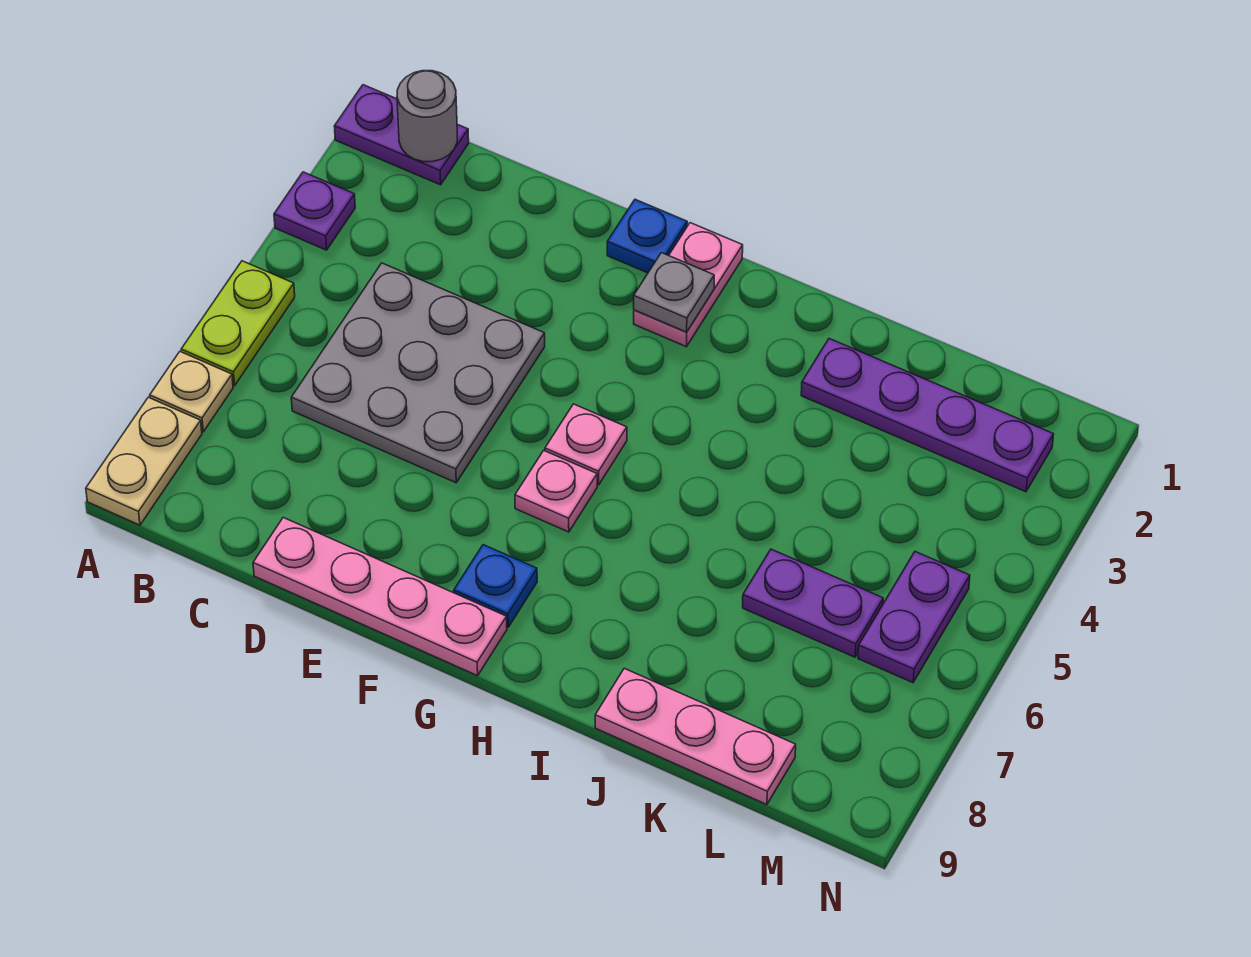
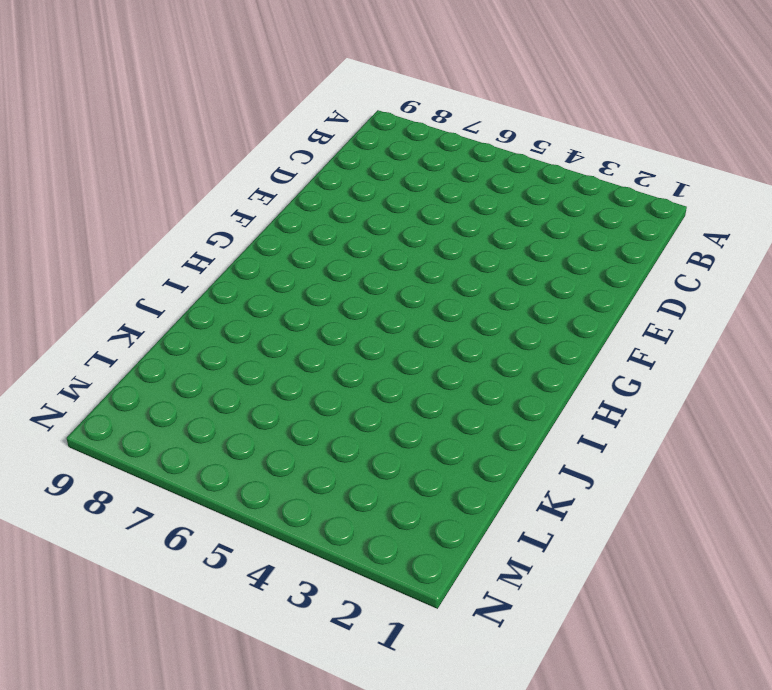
none -> purple 1x2 plate [334,85,469,185]
none -> purple 1x1 plate [274,172,355,250]
none -> lime 1x2 plate [181,261,295,386]

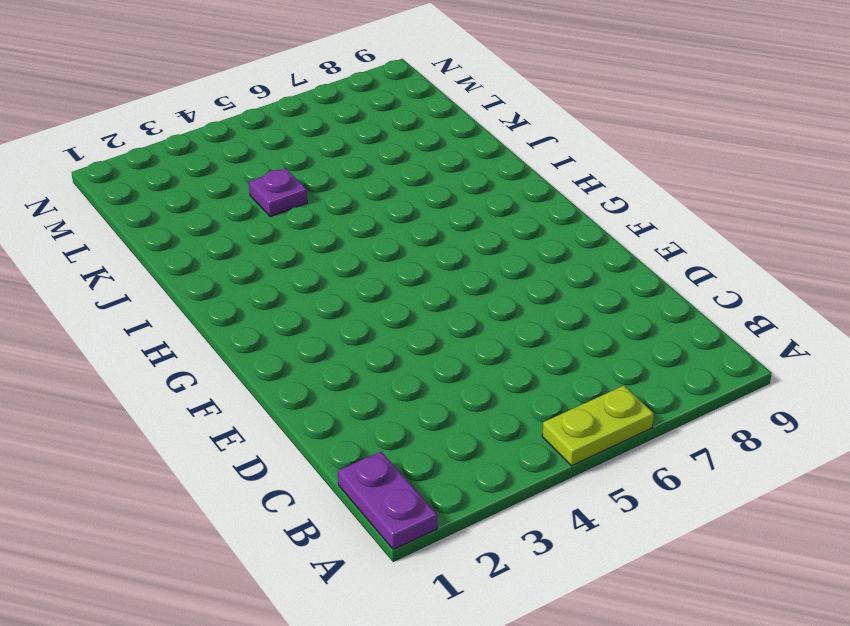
purple 1x1 plate [249,168,307,217] -> purple 1x1 plate moved to [274,172,355,250]
none -> tan 1x1 plate [150,352,233,432]
none -> tan 1x2 plate [86,397,202,525]
none -> grey 3x3 plate [291,263,545,483]

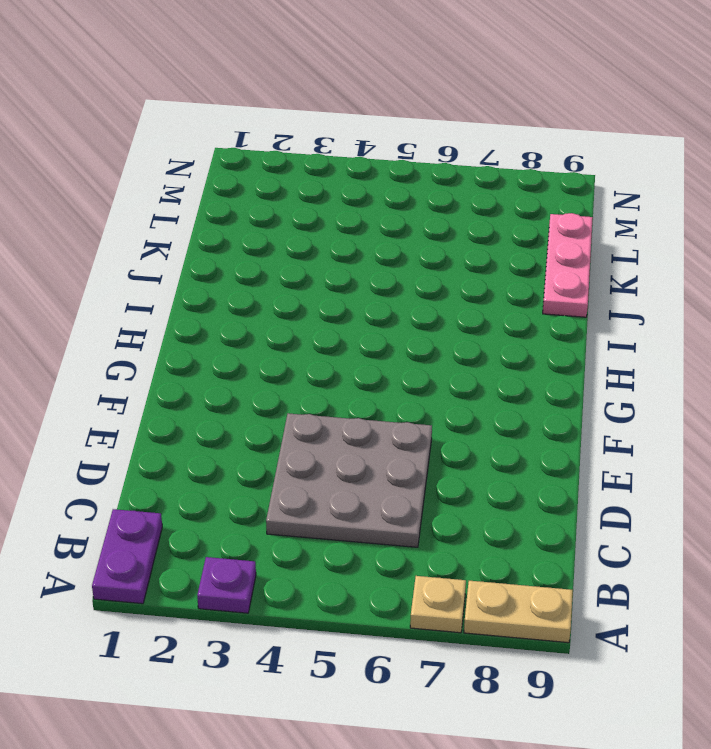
none -> lime 1x2 plate [181,261,295,386]
none -> pink 1x4 plate [253,518,507,676]
none -> blue 1x1 plate [607,199,687,273]

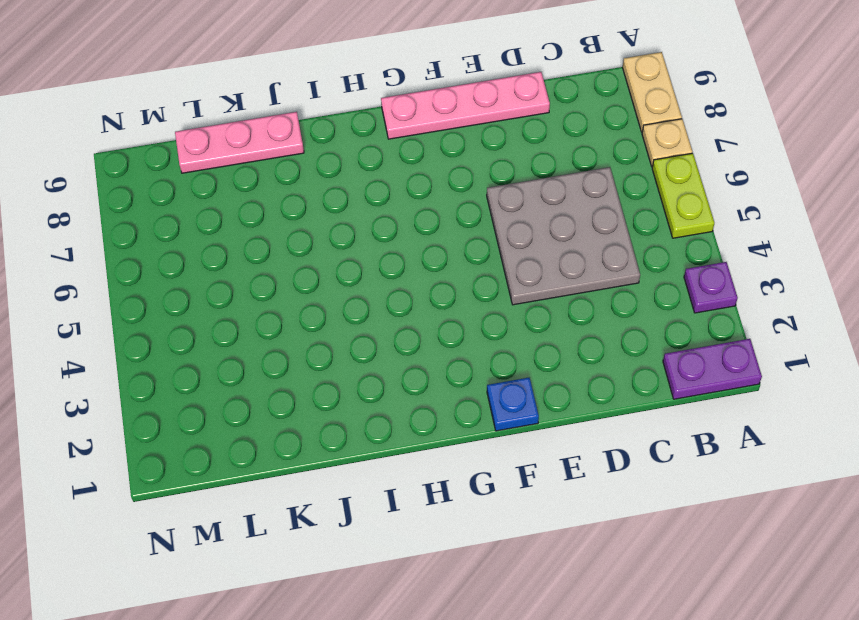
none -> pink 1x2 plate [634,223,743,347]
none -> pink 1x1 plate [545,404,627,485]
none -> pink 1x1 plate [515,450,597,532]

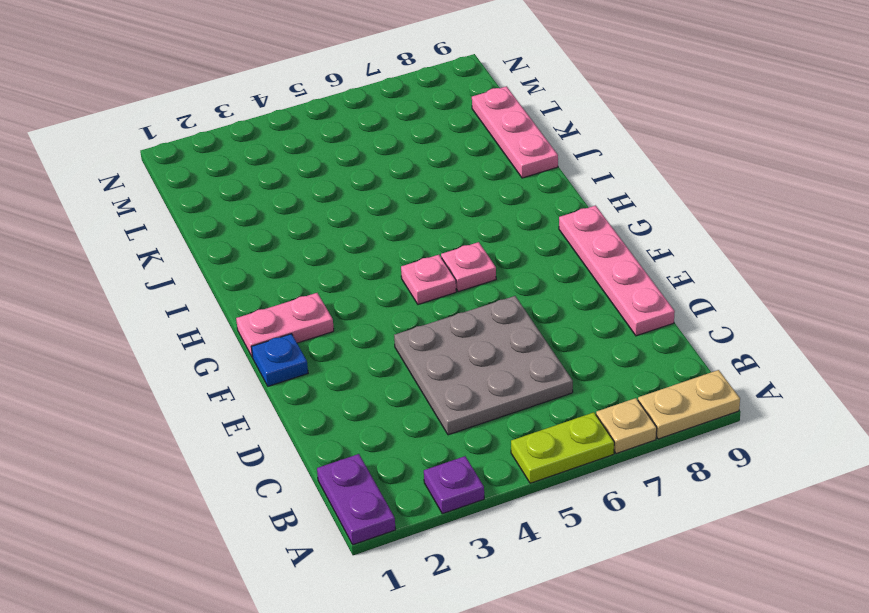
none -> blue 1x1 plate [454,545,537,627]
none -> purple 1x4 plate [801,339,1054,492]
none -> purple 1x2 plate [743,549,883,657]

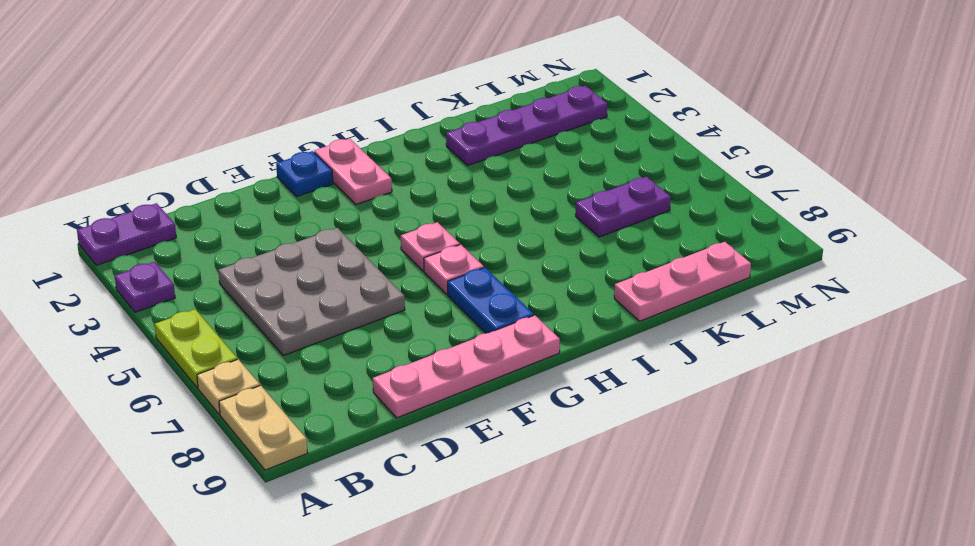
blue 1x2 plate [448,268,534,333] -> blue 1x1 plate [454,545,537,627]
none -> purple 1x2 plate [858,552,970,683]
none -> grey 1x1 round brick [397,71,457,162]
none -> grey 1x1 plate [634,253,714,332]

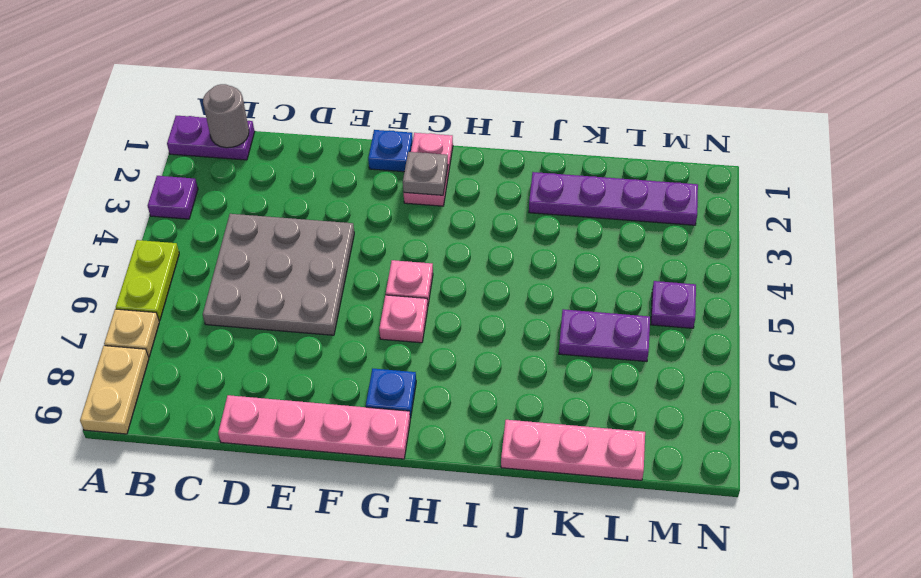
purple 1x1 plate [651,281,696,328] -> purple 1x2 plate [858,552,970,683]

